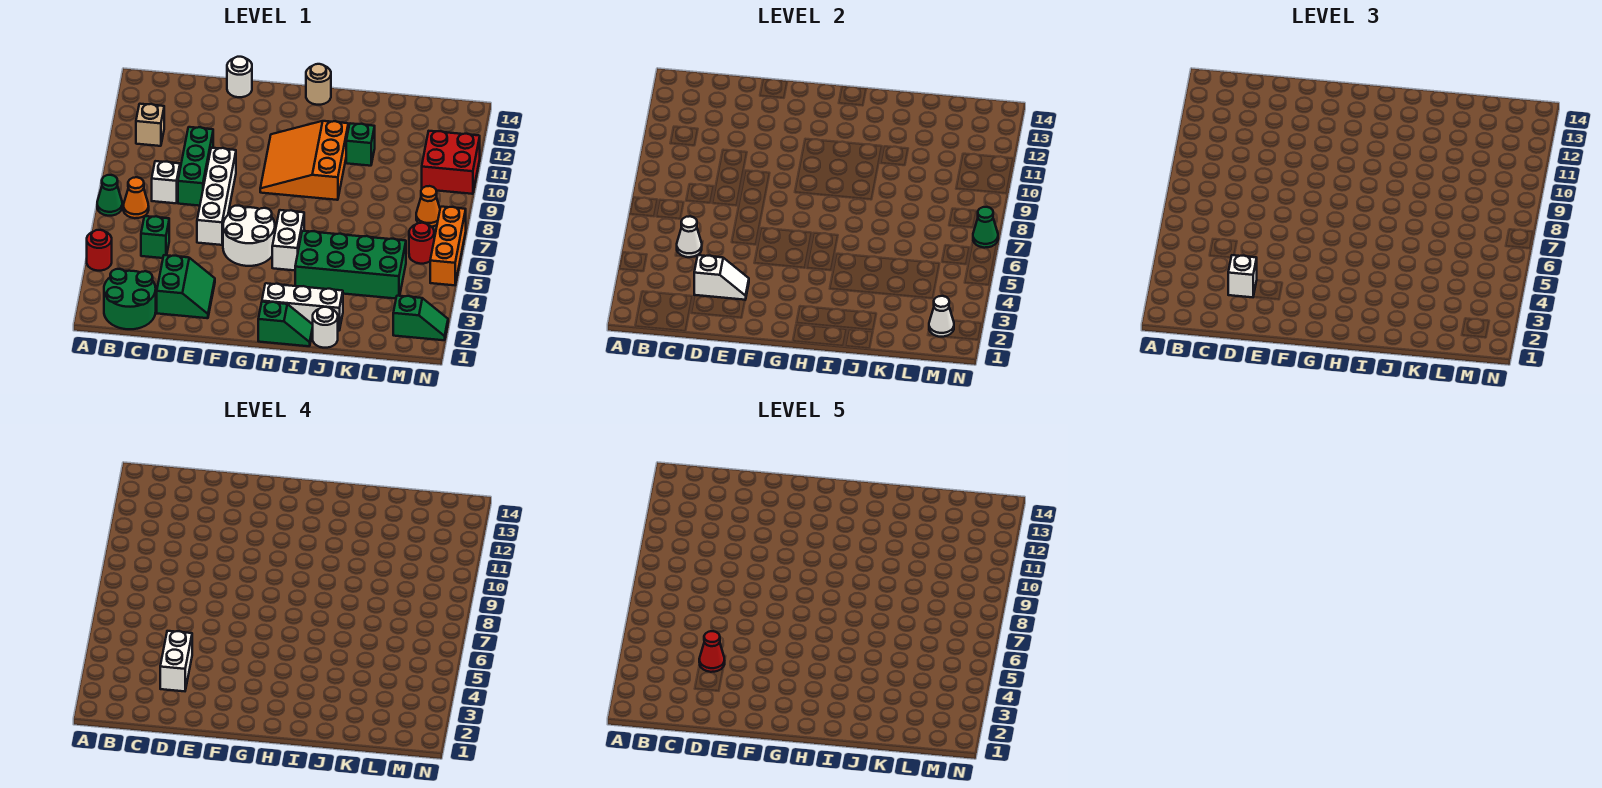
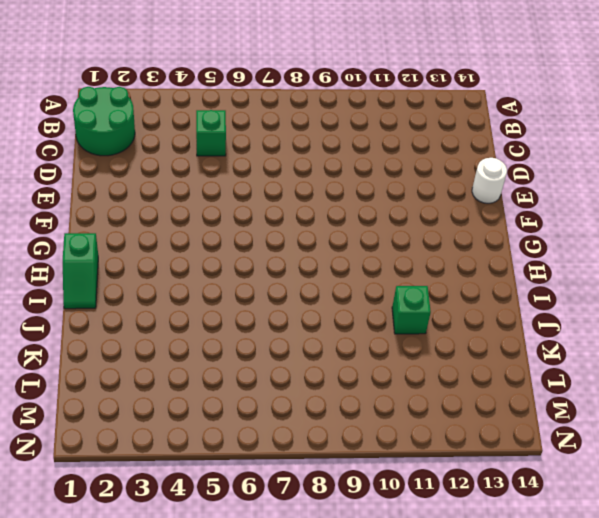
none -> red 1x1 round brick [87,230,112,271]
none -> green 1x1 cone [97,175,122,216]
none -> orange 1x1 cone [123,177,149,218]
none -> tan 1x1 brick [136,104,164,146]

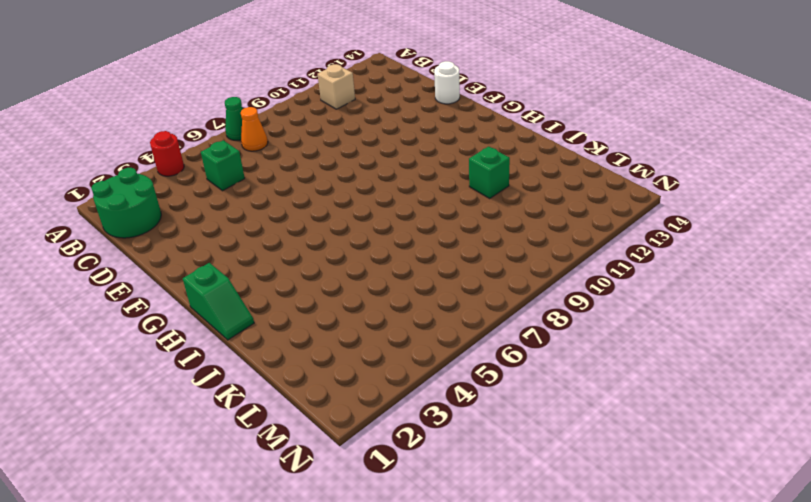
none -> white 1x1 brick [152,161,180,203]
none -> green 2x2 slope [157,255,215,318]
none -> green 1x3 brick [178,127,213,206]
none -> white 1x4 brick [197,148,236,245]

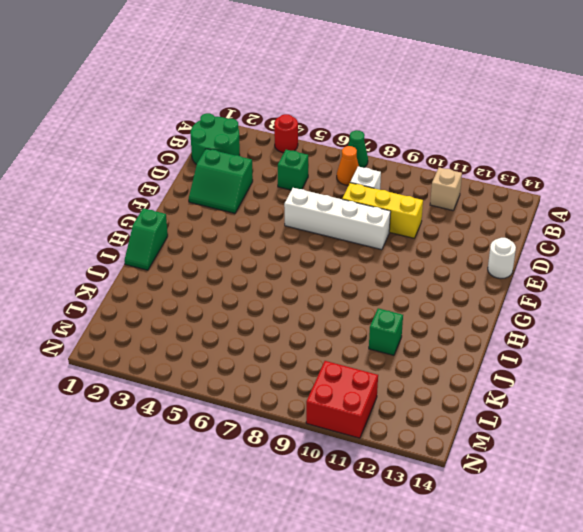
yellow 1x3 brick [342,183,423,238] -> green 1x3 brick [178,127,213,206]
none -> white 2x2 round brick [223,206,275,266]
none -> orange 3x3 slope [260,121,348,200]
none -> white 1x3 brick [262,283,343,331]
none -> white 1x2 brick [272,210,304,270]

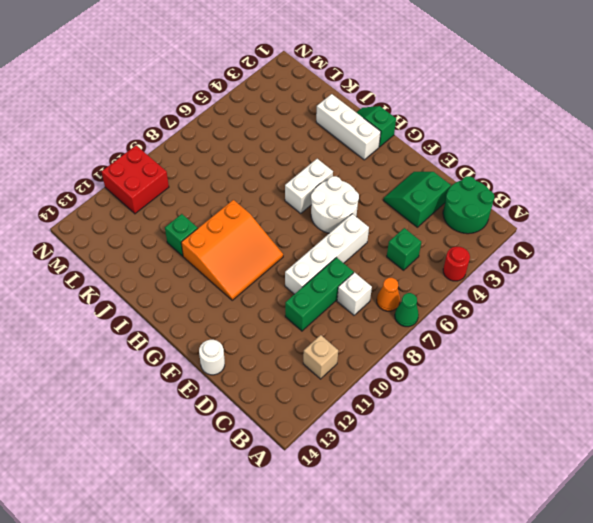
none -> tan 1x1 round brick [306,64,331,105]
none -> green 2x4 brick [295,231,406,299]
none -> white 1x1 round brick [313,307,338,348]
none -> green 1x2 slope [393,296,448,340]

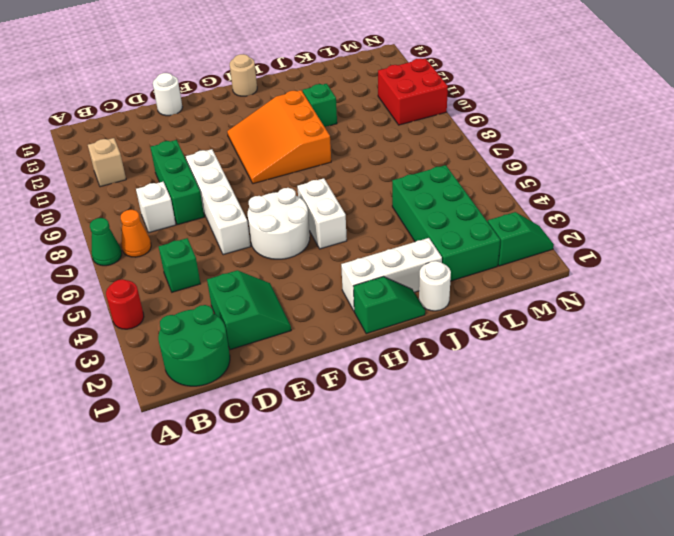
green 2x4 brick [392,165,500,281] -> green 2x4 brick turned to [295,231,406,299]
none -> red 1x1 round brick [409,223,434,264]
none -> orange 1x1 cone [416,186,440,227]
none -> orange 1x3 brick [430,207,466,285]
none -> white 1x1 cone [677,216,702,257]

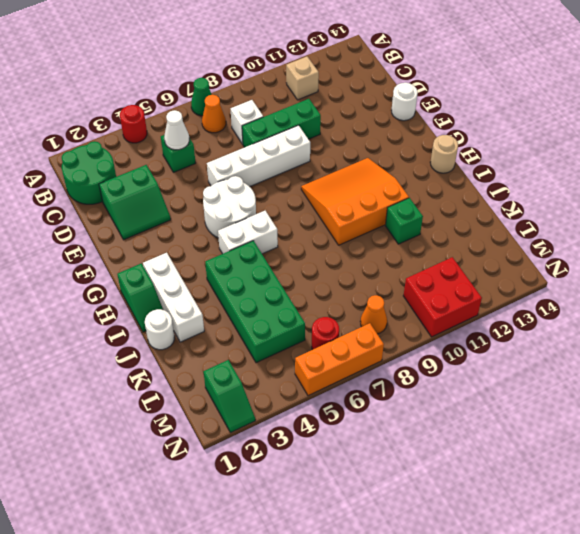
none -> white 1x2 slope [694,255,749,300]
none -> white 1x1 cone [929,296,954,337]
none -> green 1x1 cone [973,207,998,248]
none -> white 1x1 brick [1228,255,1257,297]

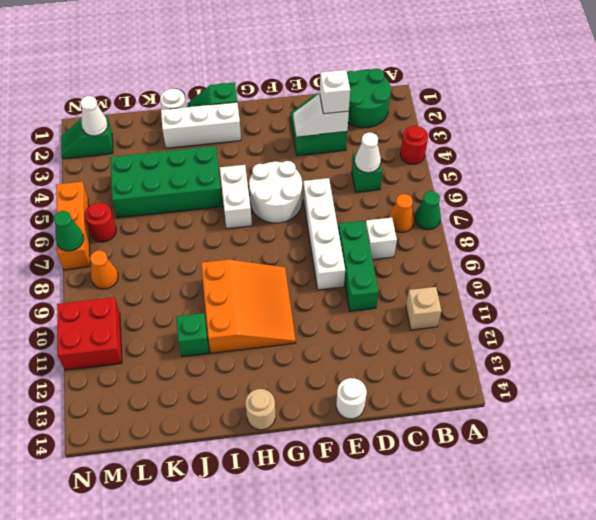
none -> white 1x2 brick [160,631,192,691]
none -> red 1x1 cone [699,631,725,672]

